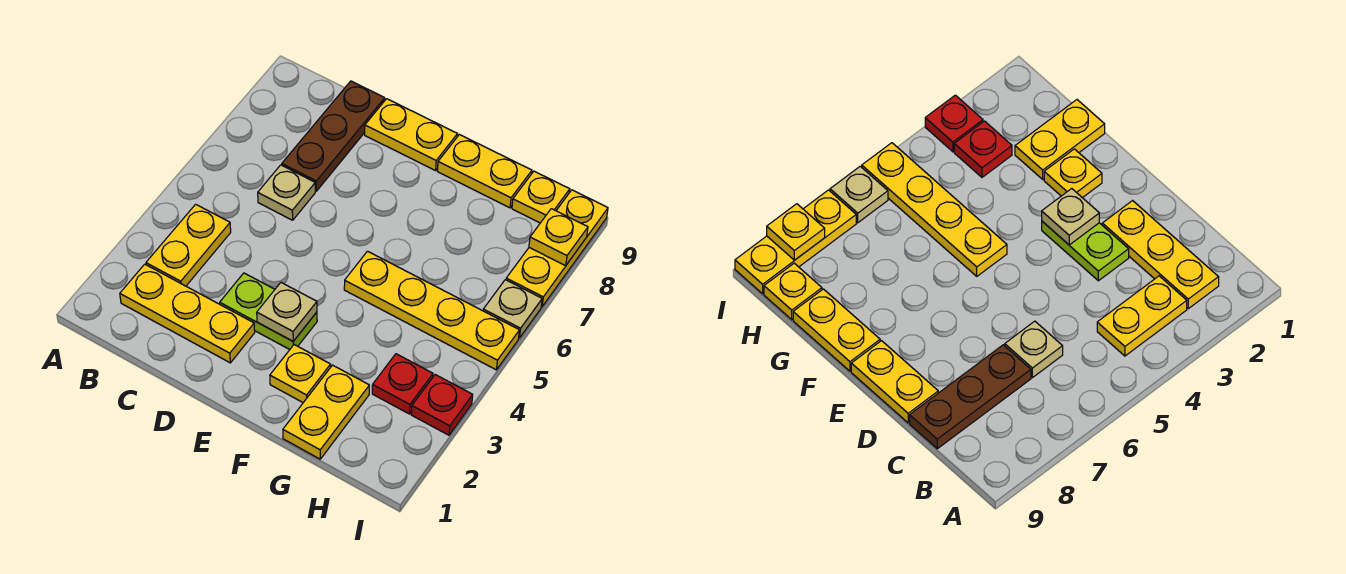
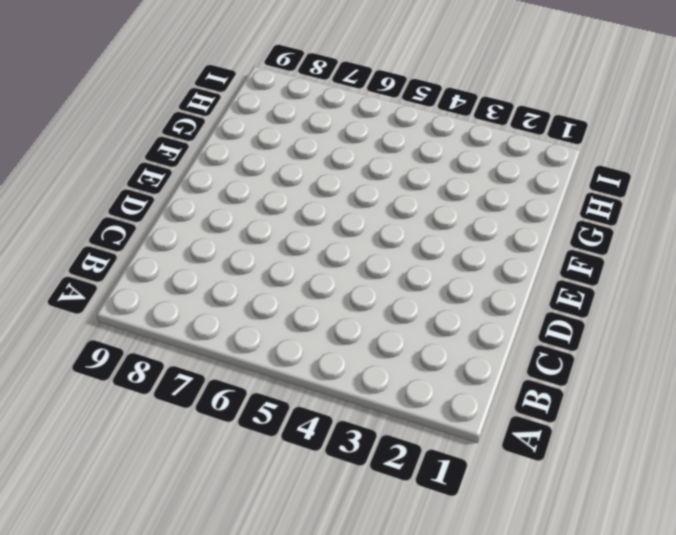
none -> yellow 1x3 plate [120,264,255,363]
none -> yellow 1x2 plate [146,204,231,286]
none -> tan 1x1 plate [258,165,315,220]

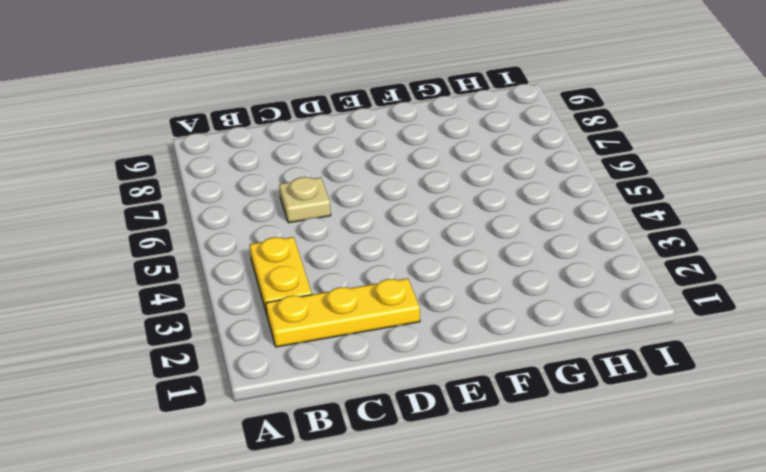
none -> brown 1x3 plate [282,81,385,191]
none -> lime 1x2 plate [220,273,317,350]
none -> yellow 1x2 plate [365,99,458,171]

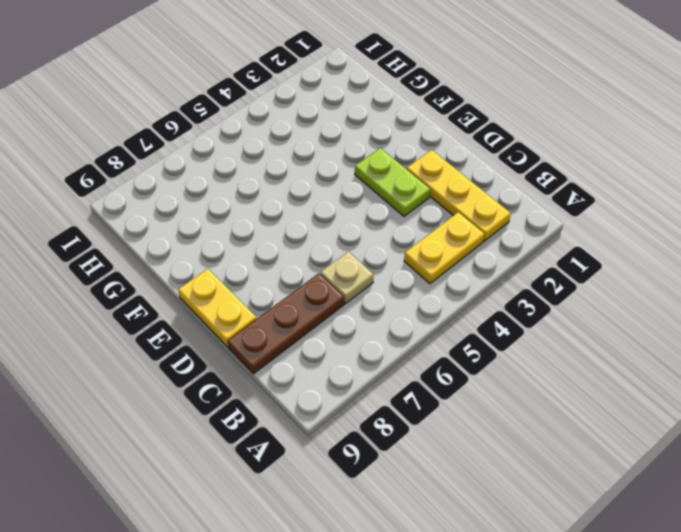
none -> yellow 1x1 plate [270,345,331,403]
none -> yellow 1x4 plate [344,251,519,370]
none -> yellow 1x2 plate [438,135,532,208]

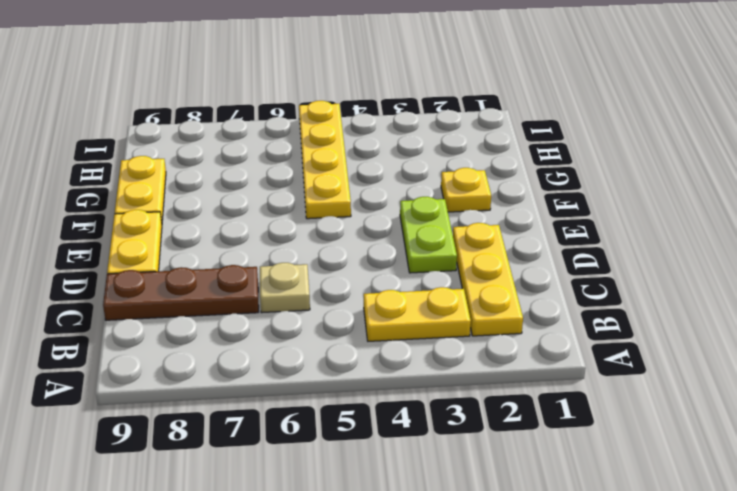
none -> yellow 1x2 plate [283,365,369,459]
none -> red 1x1 plate [372,354,433,414]
none -> yellow 1x1 plate [512,171,570,223]

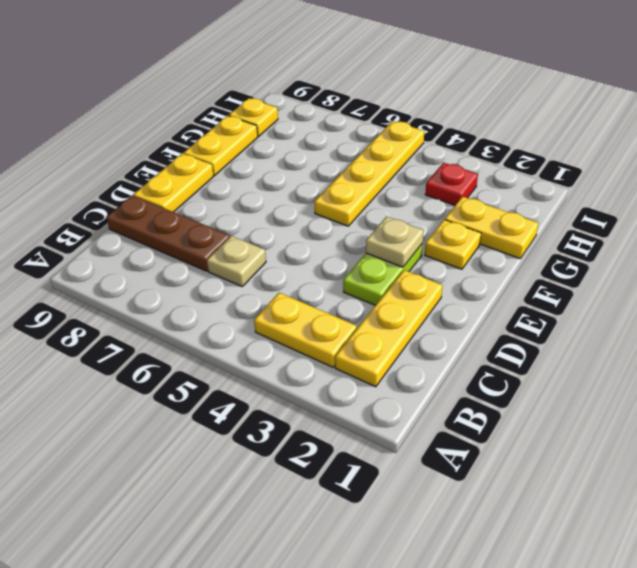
none -> red 1x1 plate [411,375,473,435]
none -> tan 1x1 plate [483,280,542,338]
none -> yellow 1x3 plate [506,190,608,307]

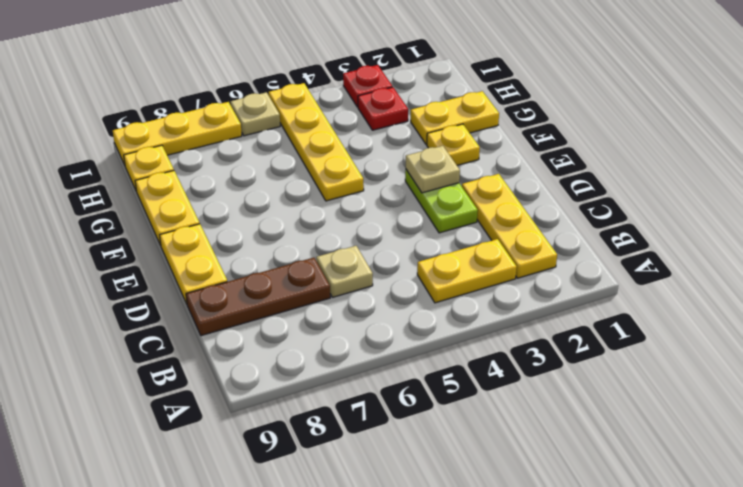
none -> yellow 1x1 plate [529,209,588,266]

